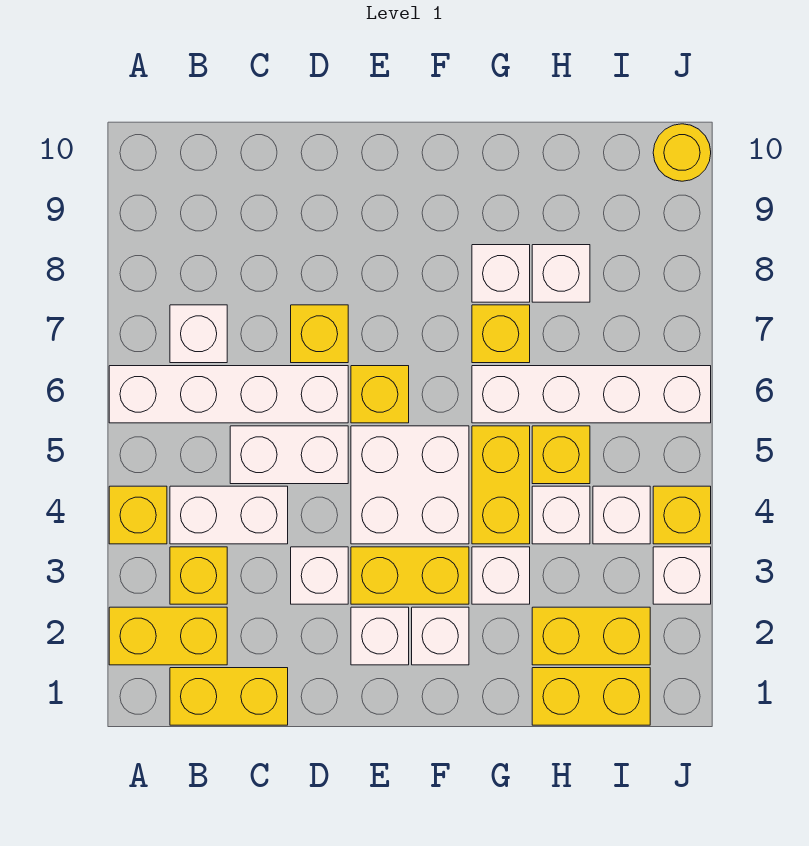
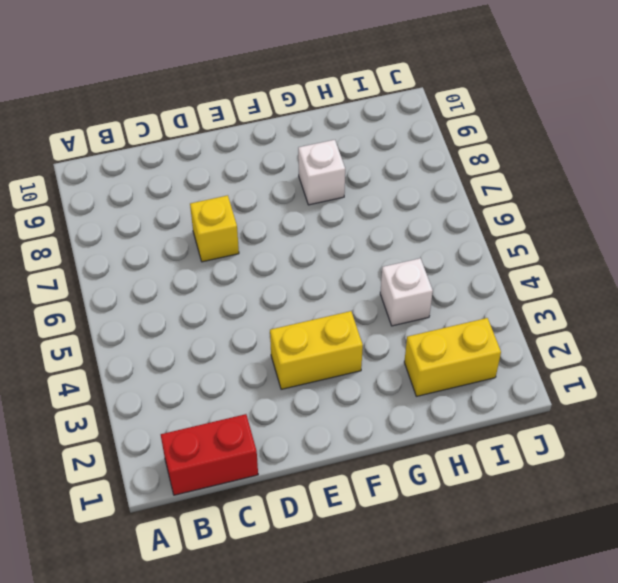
red 1x2 brick [161,414,258,495] -> yellow 1x2 brick [170,668,288,725]
none -> yellow 1x2 brick [109,607,227,665]
none -> yellow 1x1 brick [109,486,167,544]
none -> white 1x4 brick [109,366,348,423]

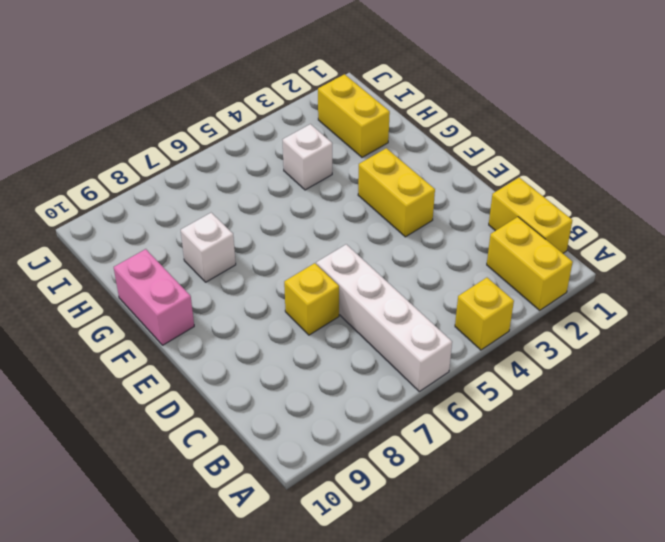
pink 1x2 brick [114,249,194,345] -> none
none -> yellow 1x1 brick [170,547,227,604]
none -> white 1x2 brick [170,486,288,544]
none -> white 1x1 brick [170,305,227,363]

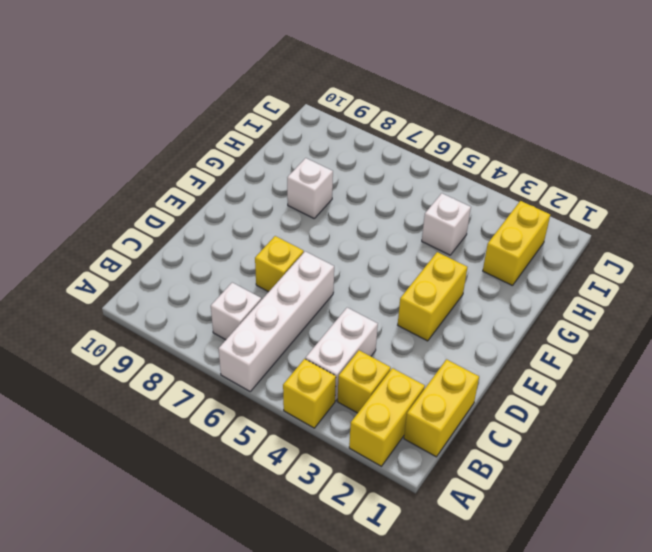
none -> white 1x2 brick [230,426,348,484]
none -> white 1x1 brick [291,547,348,604]
none -> white 1x1 brick [351,607,409,665]

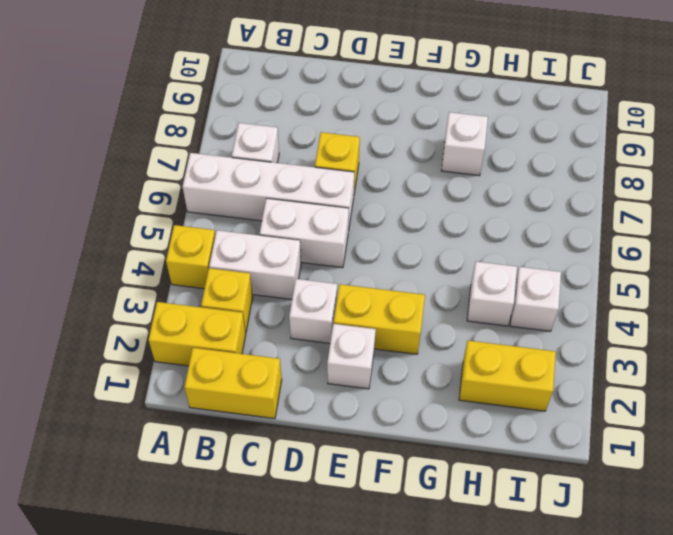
none -> white 2x2 brick [351,426,469,544]
none -> yellow 1x1 brick [351,366,409,423]
none -> white 1x1 brick [412,607,469,665]

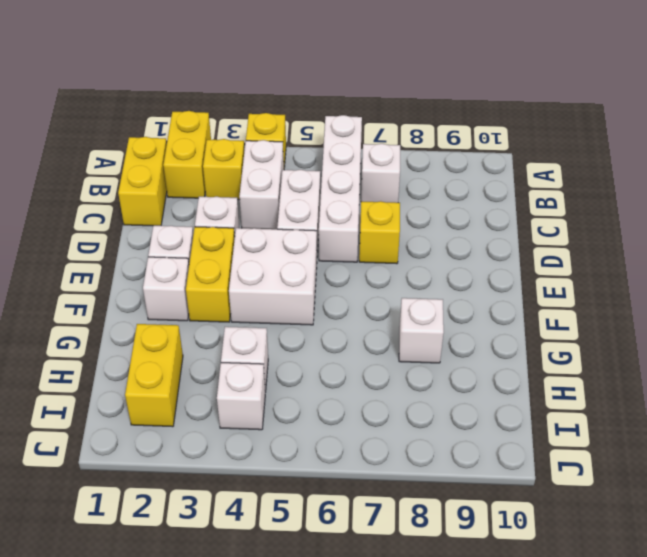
none -> yellow 1x1 brick [351,366,409,423]
none -> white 1x1 brick [472,547,530,604]
none -> yellow 1x2 brick [472,426,530,544]

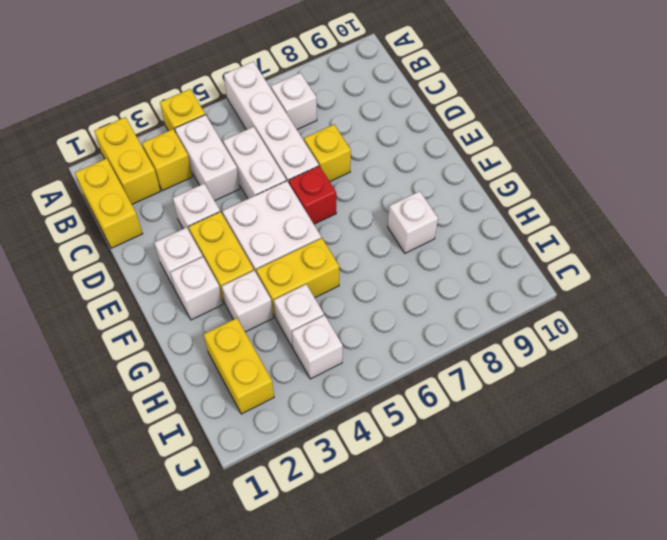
red 1x1 brick [289,166,336,224] -> yellow 1x1 brick [351,366,409,423]
none -> white 1x4 brick [472,366,711,423]
none -> yellow 1x1 brick [472,305,530,363]
none -> yellow 1x2 brick [532,668,650,725]

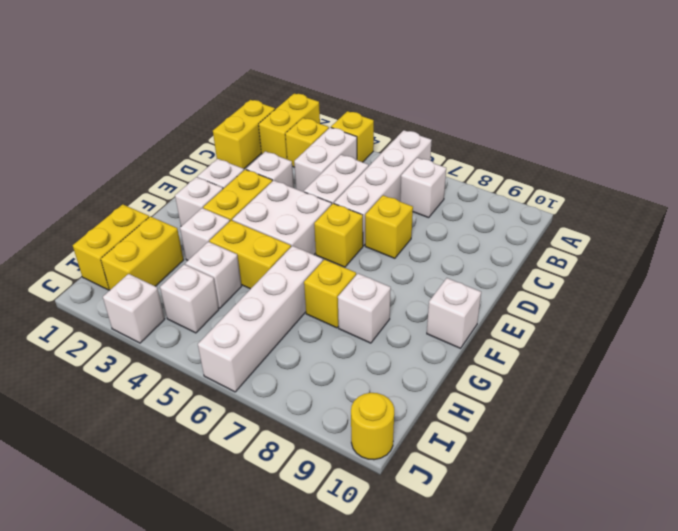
white 1x1 brick [427,278,481,348] -> white 1x1 brick moved to [532,245,590,302]
none -> yellow 1x1 brick [532,426,590,484]
none -> yellow 1x1 brick [653,486,711,544]

